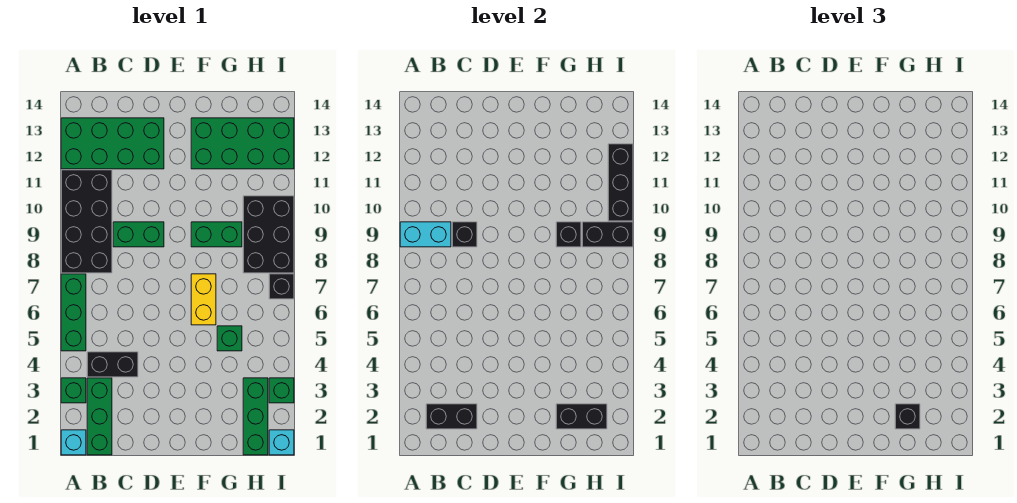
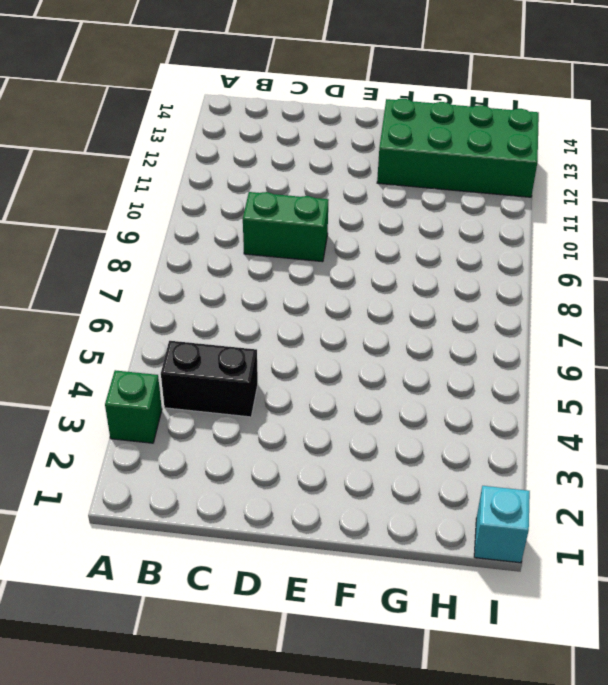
none -> cyan 1x1 brick [61,430,86,455]
none -> green 1x3 brick [61,274,86,351]
none -> black 2x4 brick [61,170,112,273]

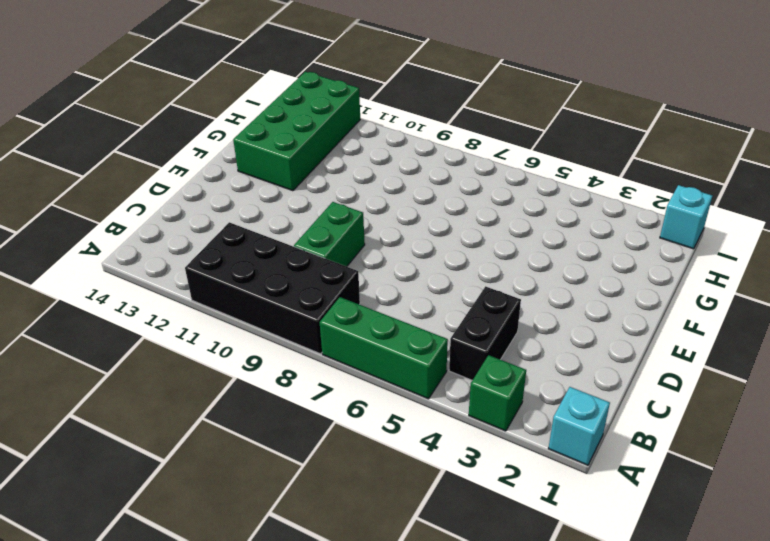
none -> green 2x4 brick [61,118,164,169]
none -> green 1x3 brick [87,378,112,455]
none -> yellow 1x2 brick [191,274,216,325]

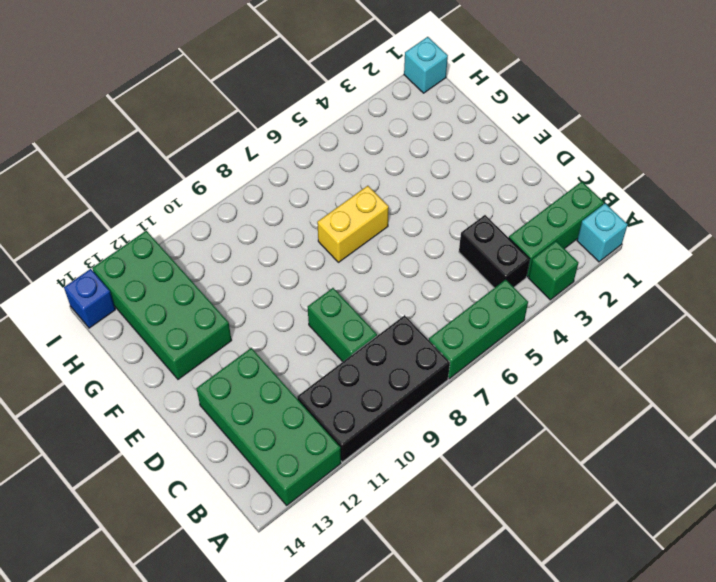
blue 1x1 brick [64,269,115,328] -> none
none -> green 1x2 brick [191,222,242,247]
none -> green 1x1 brick [217,326,242,351]
none -> green 1x3 brick [243,378,268,455]

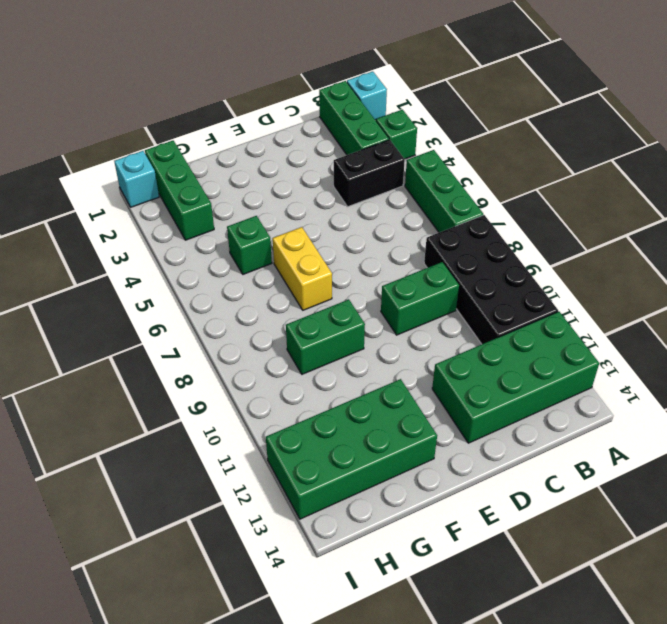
none -> black 2x3 brick [243,196,294,273]
none -> green 1x1 brick [269,378,294,403]
none -> black 1x1 brick [269,274,294,299]

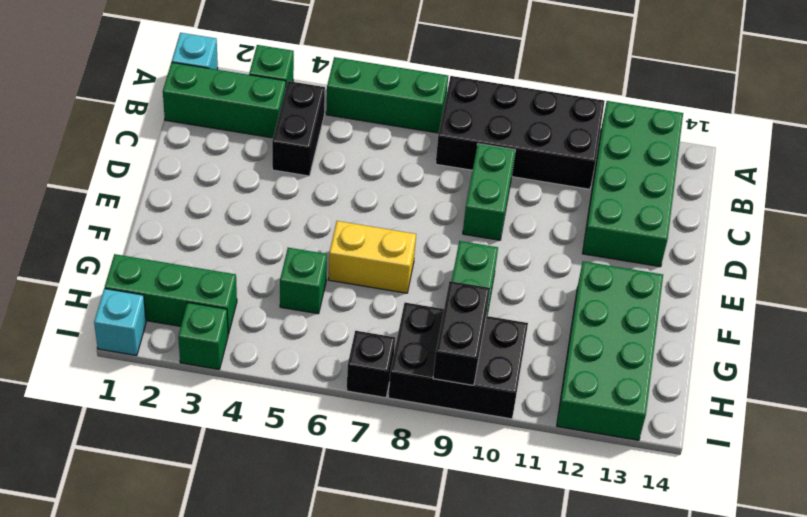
none -> cyan 1x2 brick [400,222,451,247]
none -> black 1x2 brick [426,404,477,429]
none -> black 1x1 brick [452,222,477,247]

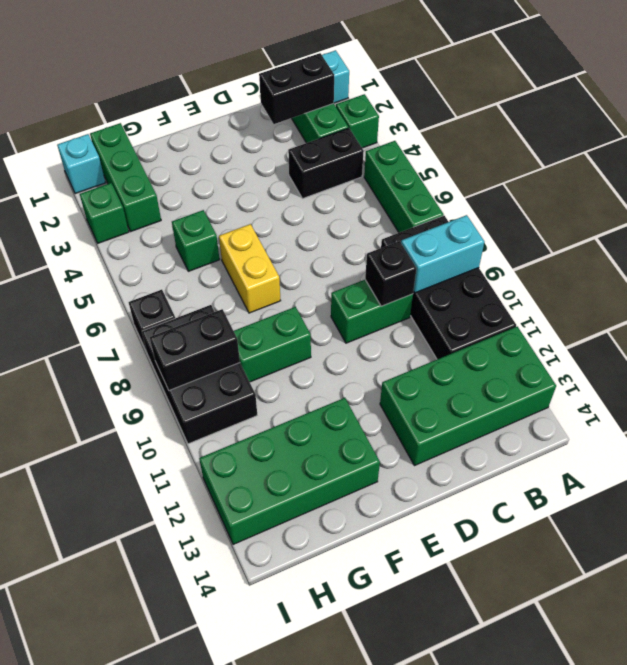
none -> black 1x2 brick [556,404,607,429]
none -> black 1x1 brick [556,222,581,247]
none -> black 1x3 brick [608,144,633,221]

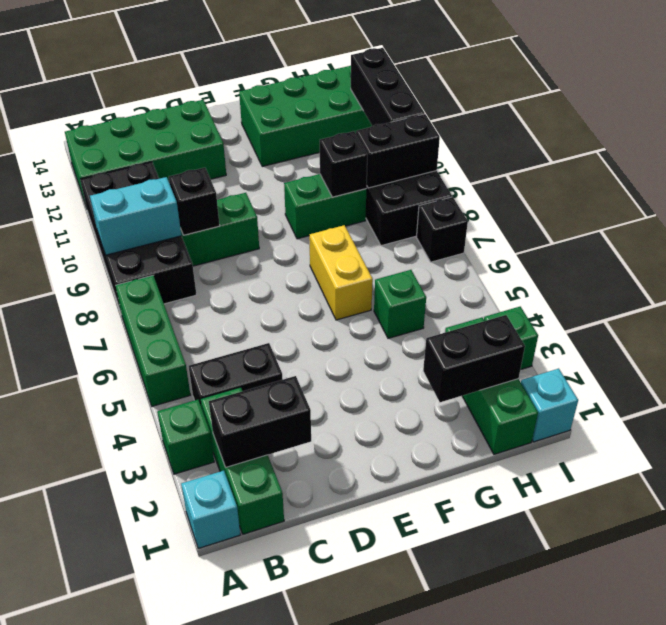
none -> black 1x1 brick [895,404,920,429]

